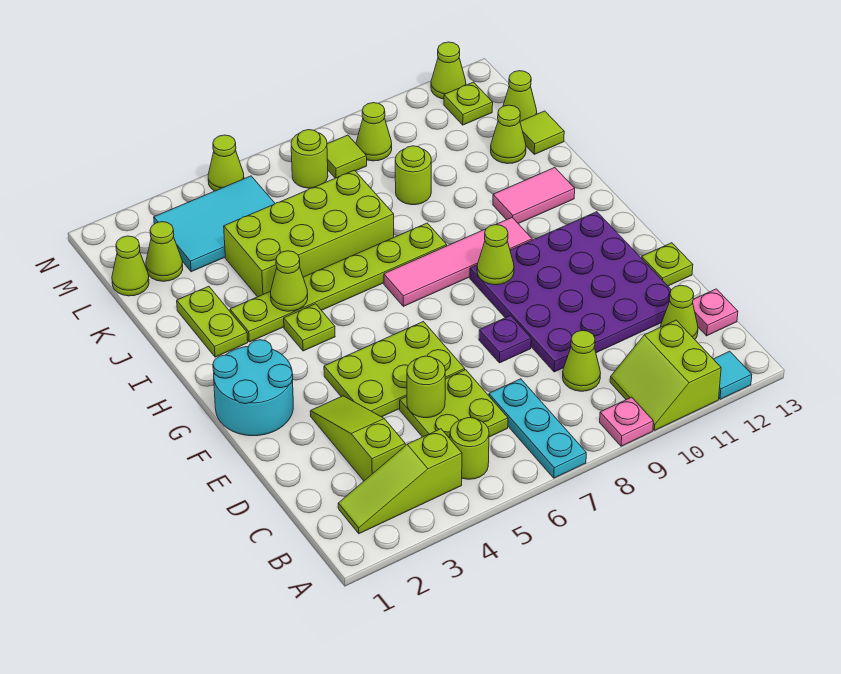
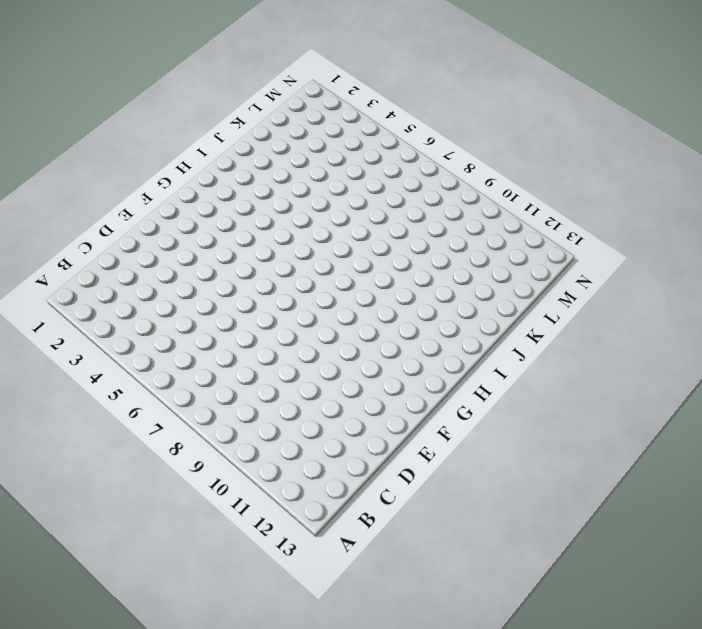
none -> cyan 1x3 plate [489,379,586,478]
none -> pink 1x1 plate [600,397,653,446]
none -> lime 2x2 slope [610,320,721,431]
none -> cyan 1x1 tile [714,351,752,399]

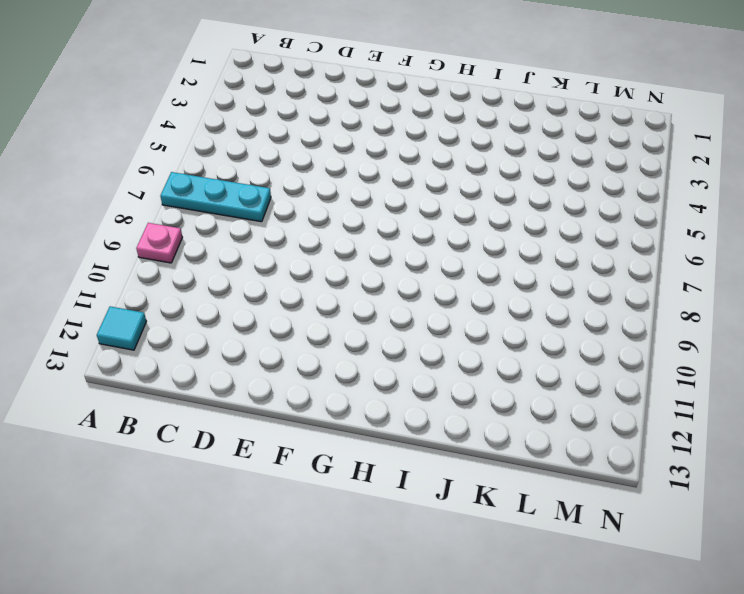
none -> lime 2x2 slope [610,320,721,431]
none -> lime 1x3 slope [338,429,462,534]
none -> lime 1x1 round brick [450,418,489,479]
none -> lime 1x3 slope [310,396,405,481]

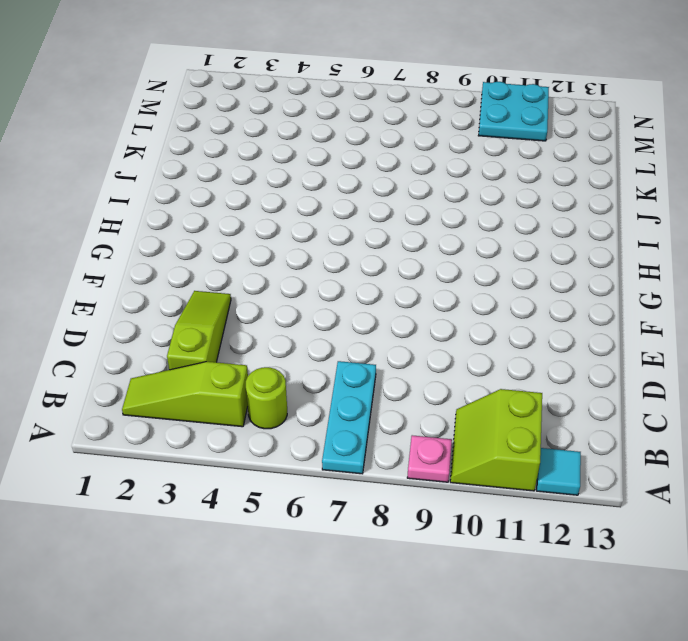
cyan 2x2 plate [478,82,549,141] -> none
none -> lime 2x2 plate [400,370,508,438]
none -> lime 1x1 cone [563,330,601,391]
none -> lime 1x1 cone [661,285,698,339]
none -> pink 1x1 plate [693,289,738,336]

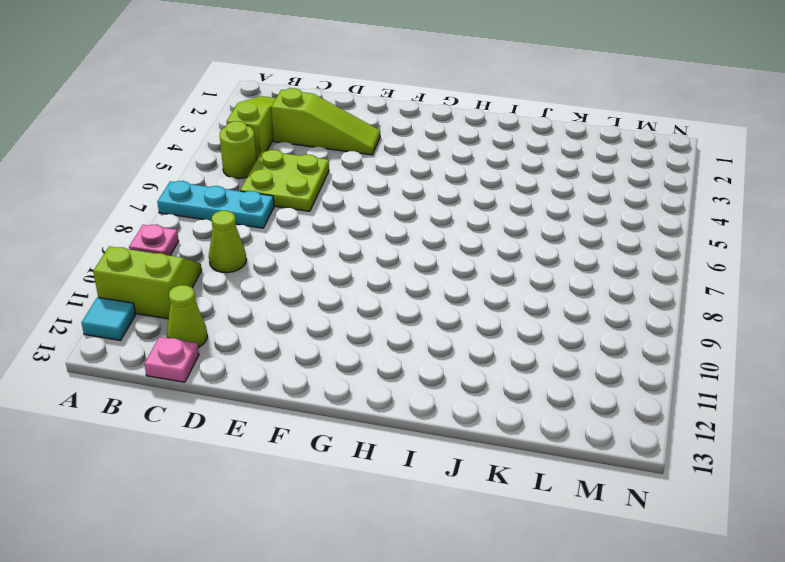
none -> purple 4x4 plate [470,212,671,372]
none -> lime 2x3 plate [324,322,465,417]
none -> purple 1x1 plate [479,316,531,363]
none -> lime 1x1 plate [642,243,693,286]

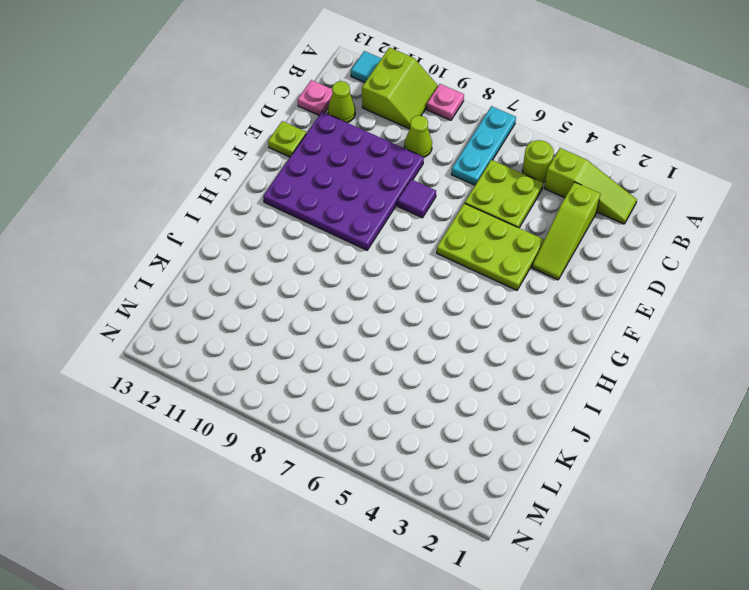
purple 1x1 tile [397,179,436,218] -> purple 1x1 plate [479,316,531,363]
none -> cyan 2x2 round brick [213,340,293,436]
none -> lime 1x1 plate [284,304,335,351]
none -> pink 1x4 tile [384,218,532,306]
none -> lime 1x2 plate [177,286,248,357]

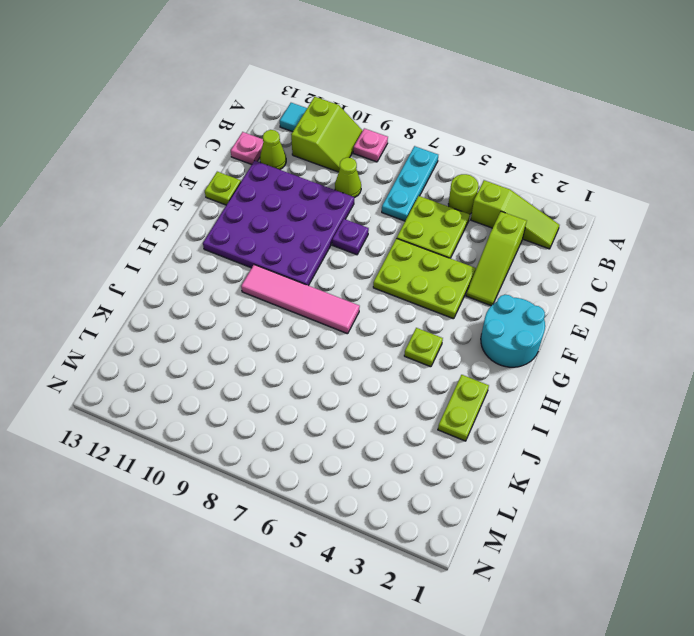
none -> lime 1x6 plate [230,223,447,342]
none -> pink 1x2 tile [493,168,575,224]
none -> lime 2x4 brick [224,170,394,297]
none -> lime 1x1 round brick [395,146,431,205]

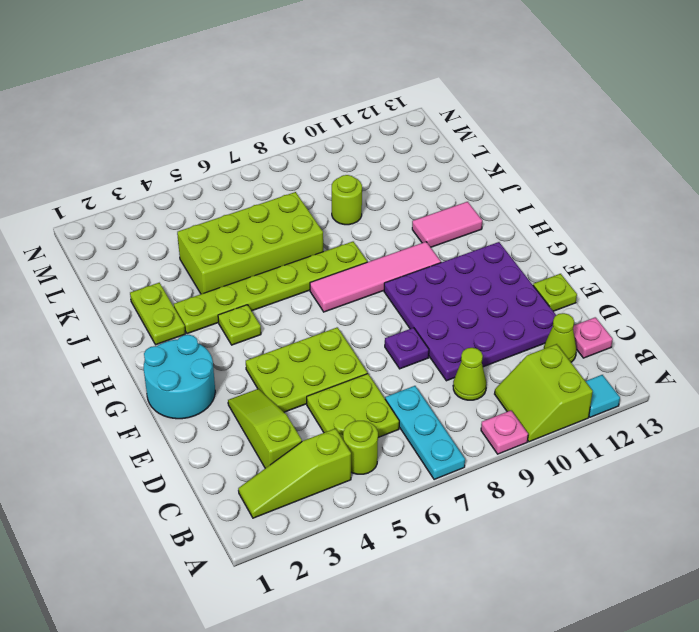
none -> lime 1x1 cone [491,105,526,164]
none -> lime 1x1 tile [520,111,564,154]
none -> lime 1x1 cone [112,236,149,296]
none -> lime 1x1 cone [146,222,183,281]

